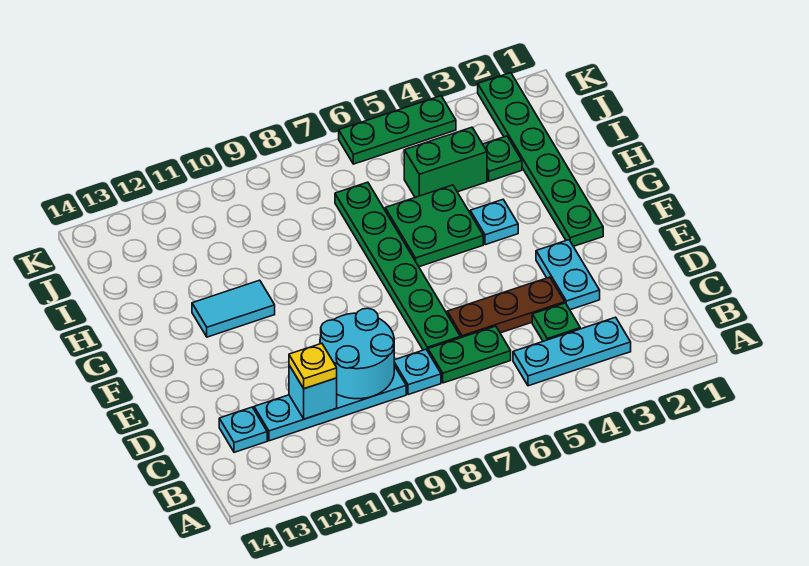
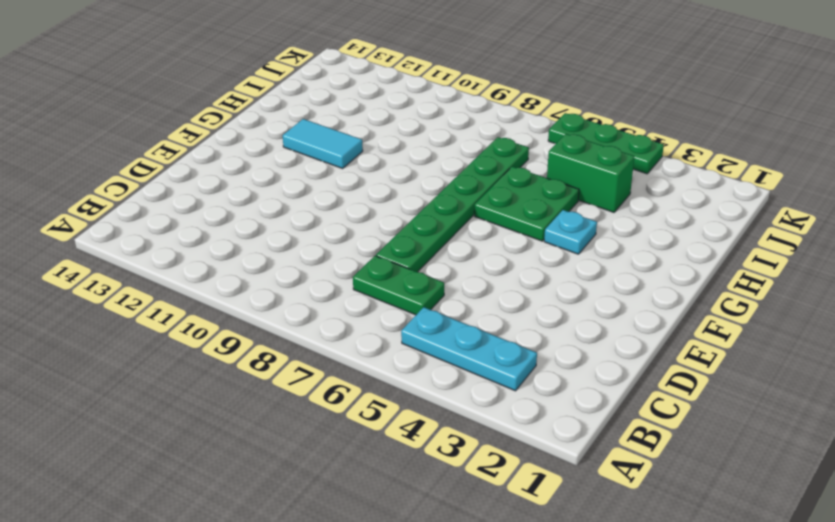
none -> green 1x1 plate [532,303,580,341]
none -> cyan 1x1 plate [394,349,441,395]
none -> cyan 1x4 plate [254,366,406,441]

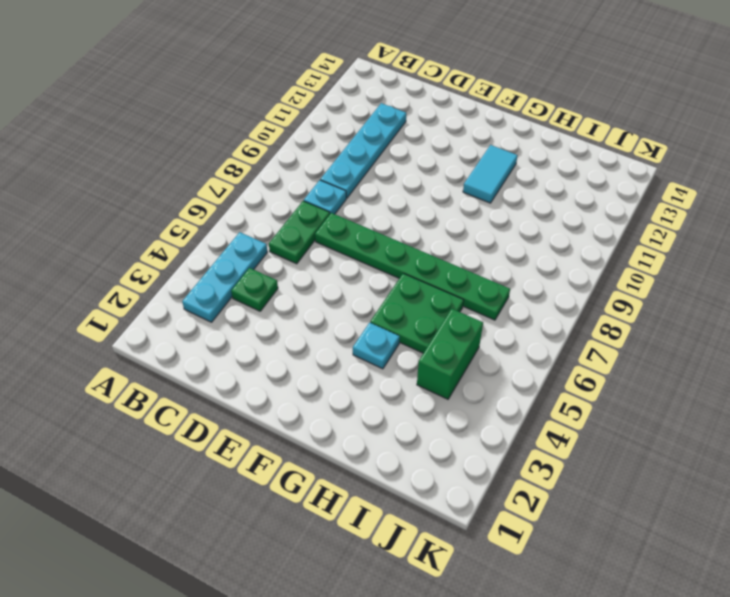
none -> cyan 1x1 plate [219,407,267,452]
none -> cyan 1x2 plate [536,240,600,310]
none -> brown 1x3 plate [447,277,565,338]

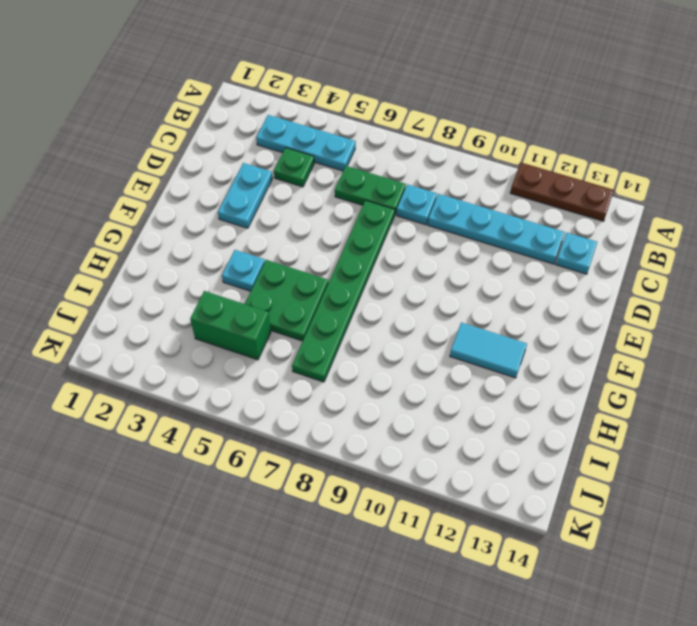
brown 1x3 plate [510,163,614,221] -> brown 1x3 plate moved to [447,277,565,338]
none -> green 1x6 plate [478,73,603,246]
none -> green 1x1 plate [483,136,522,181]
none -> green 1x3 plate [339,96,456,164]

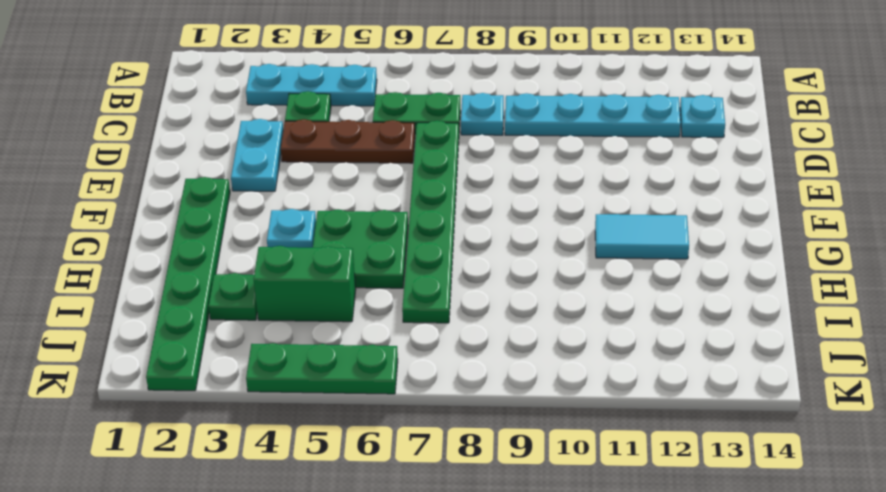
none -> cyan 2x2 round brick [320,308,394,399]
none -> cyan 1x1 brick [289,365,337,419]
none -> yellow 1x1 plate [289,343,337,389]

